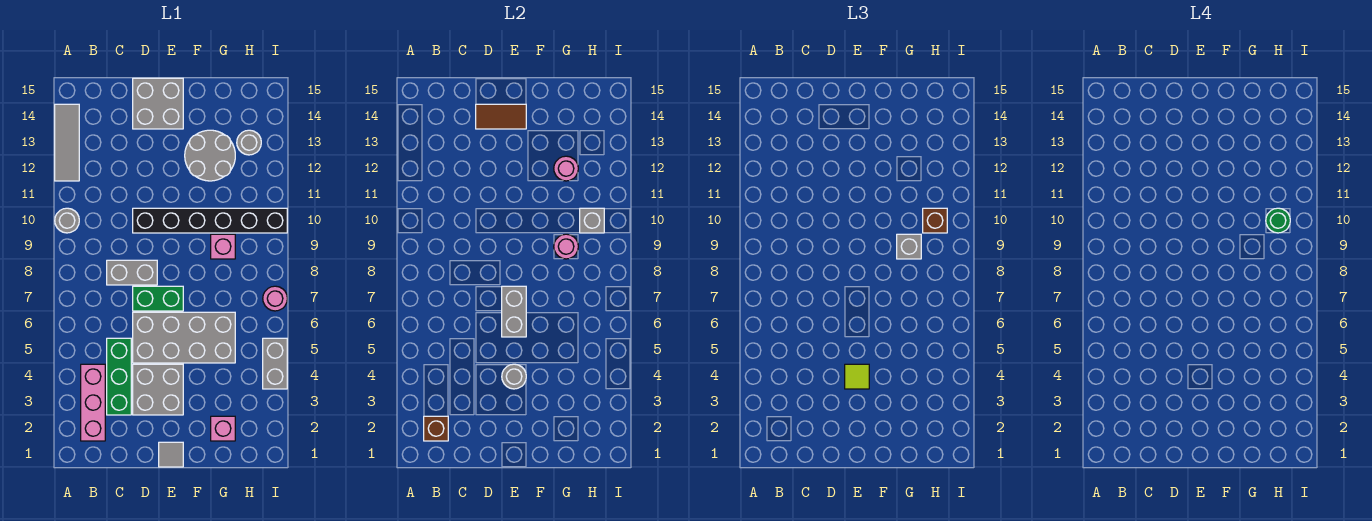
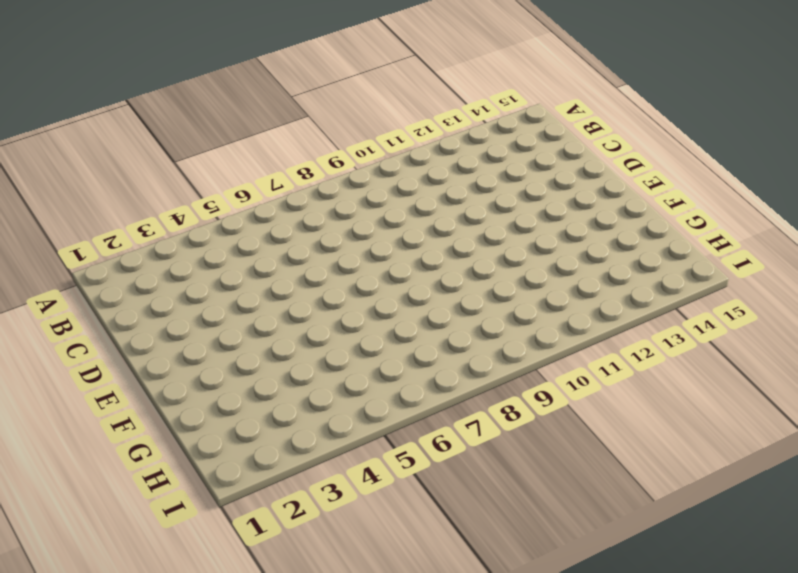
none -> grey 1x1 round brick [55,208,79,233]
none -> grey 1x3 tile [55,104,79,181]
none -> pink 1x3 brick [81,364,105,441]

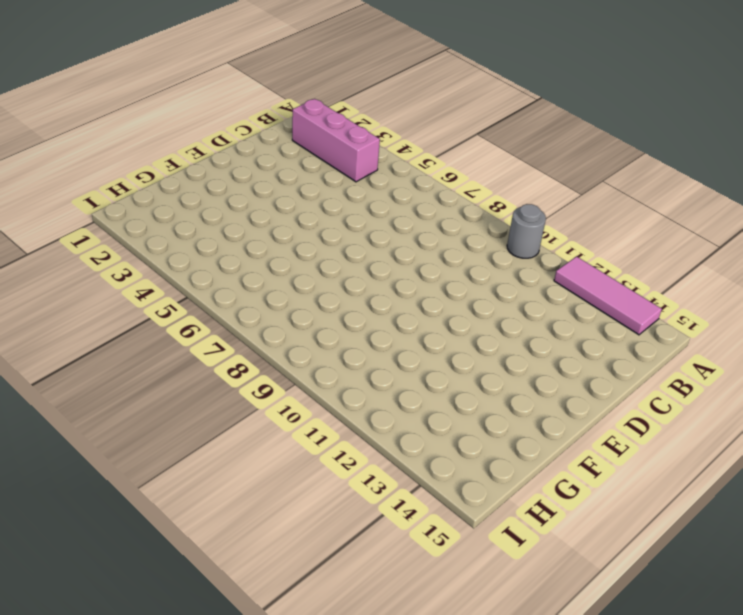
pink 1x3 tile [554,257,662,335] -> grey 1x3 tile [55,104,79,181]
none -> green 1x3 brick [107,338,131,415]
none -> grey 1x2 brick [107,260,157,285]
none -> grey 2x2 brick [133,364,183,415]

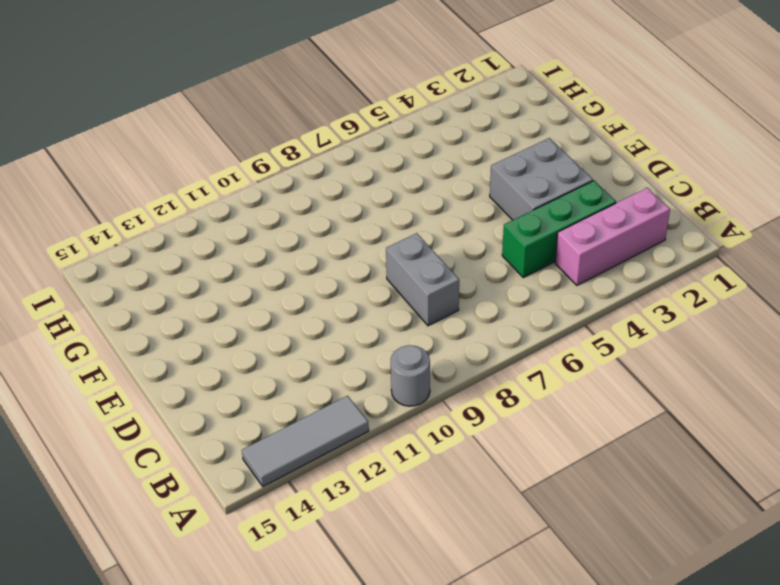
none -> grey 2x4 brick [133,312,235,363]
none -> green 1x2 brick [133,286,183,311]
none -> black 1x6 brick [133,208,287,233]

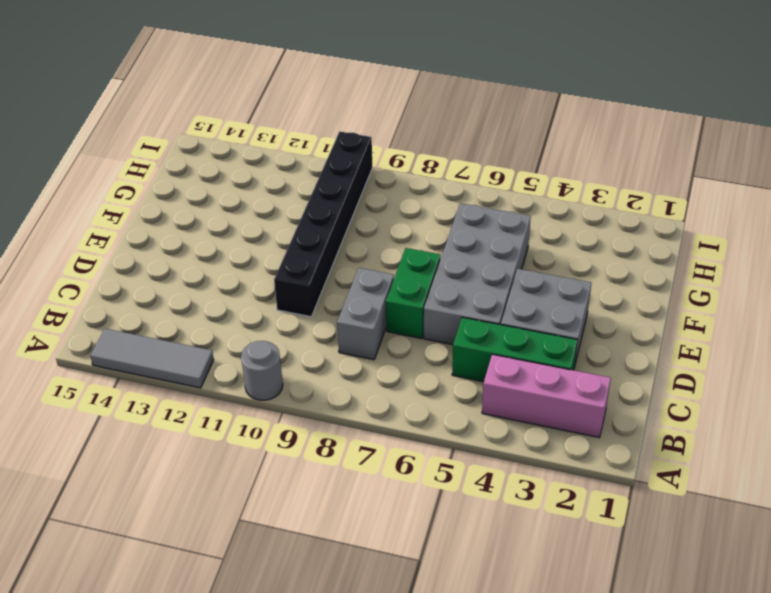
none -> grey 2x2 brick [133,78,183,129]
none -> grey 1x1 tile [159,442,183,467]
none -> grey 2x2 round brick [185,130,235,181]

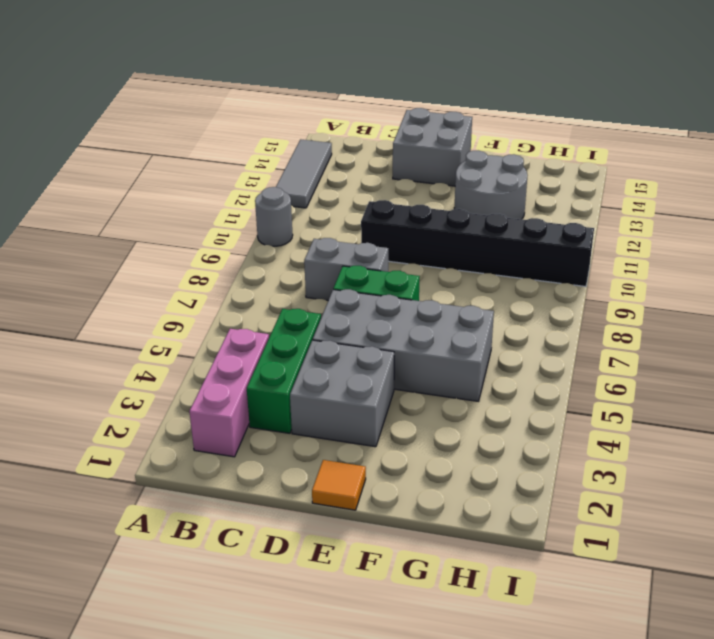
orange 1x1 tile [312,460,366,510] -> grey 1x1 tile [159,442,183,467]
none -> pink 1x1 brick [211,416,235,441]
none -> pink 1x1 brick [211,234,235,259]
none -> grey 1x1 round brick [237,130,261,155]

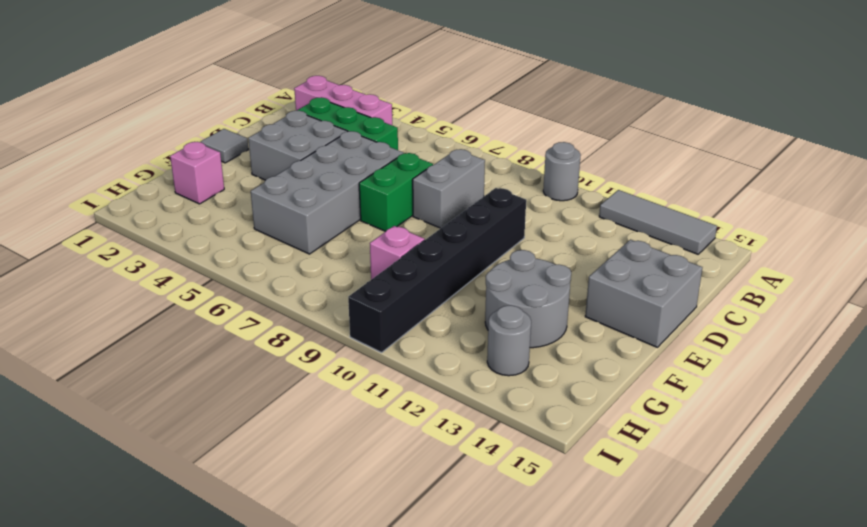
none -> grey 1x2 brick [263,338,287,389]
none -> pink 1x1 round brick [263,286,287,311]
none -> brown 1x1 brick [424,416,448,441]

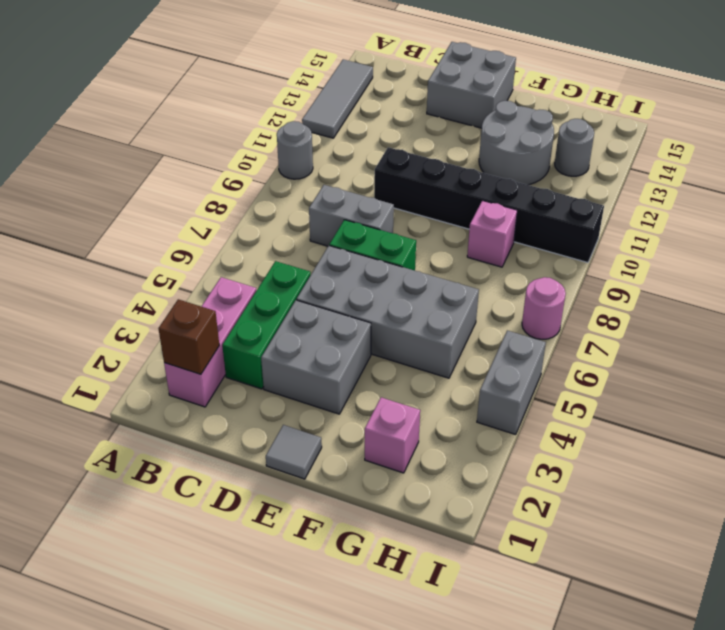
none -> brown 1x2 tile [476,104,526,129]
none -> grey 1x1 round brick [502,364,526,389]
none -> grey 1x2 brick [502,286,526,337]

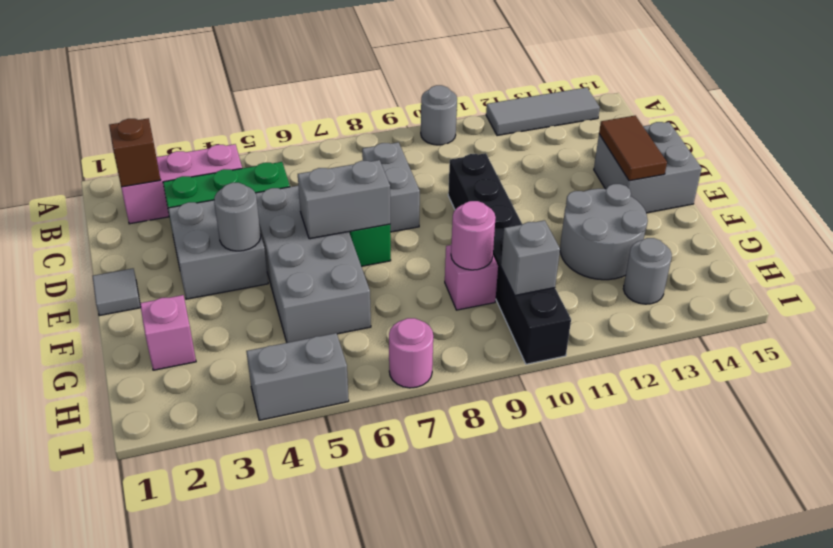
none -> pink 1x1 round brick [554,156,578,181]
none -> lime 1x1 tile [845,364,869,389]
none -> grey 1x1 brick [897,234,921,259]

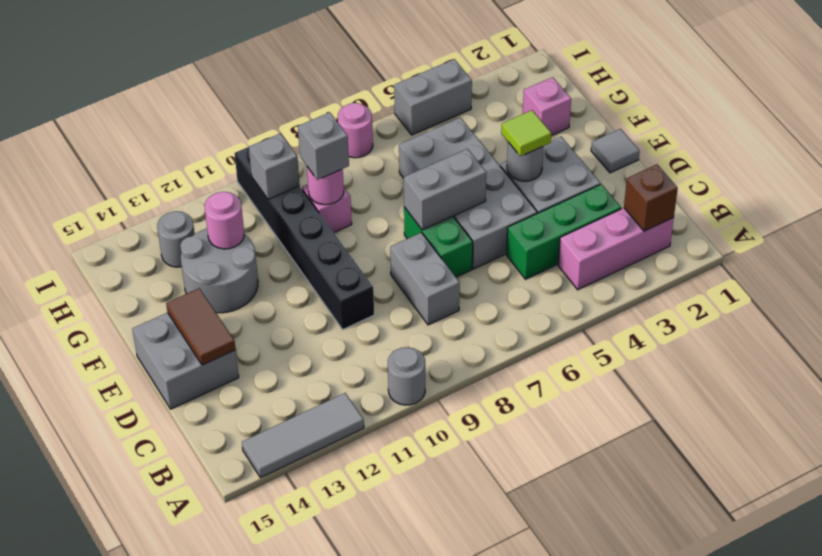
none -> brown 1x1 brick [923,208,947,233]
none -> green 1x1 round brick [1266,208,1290,233]

